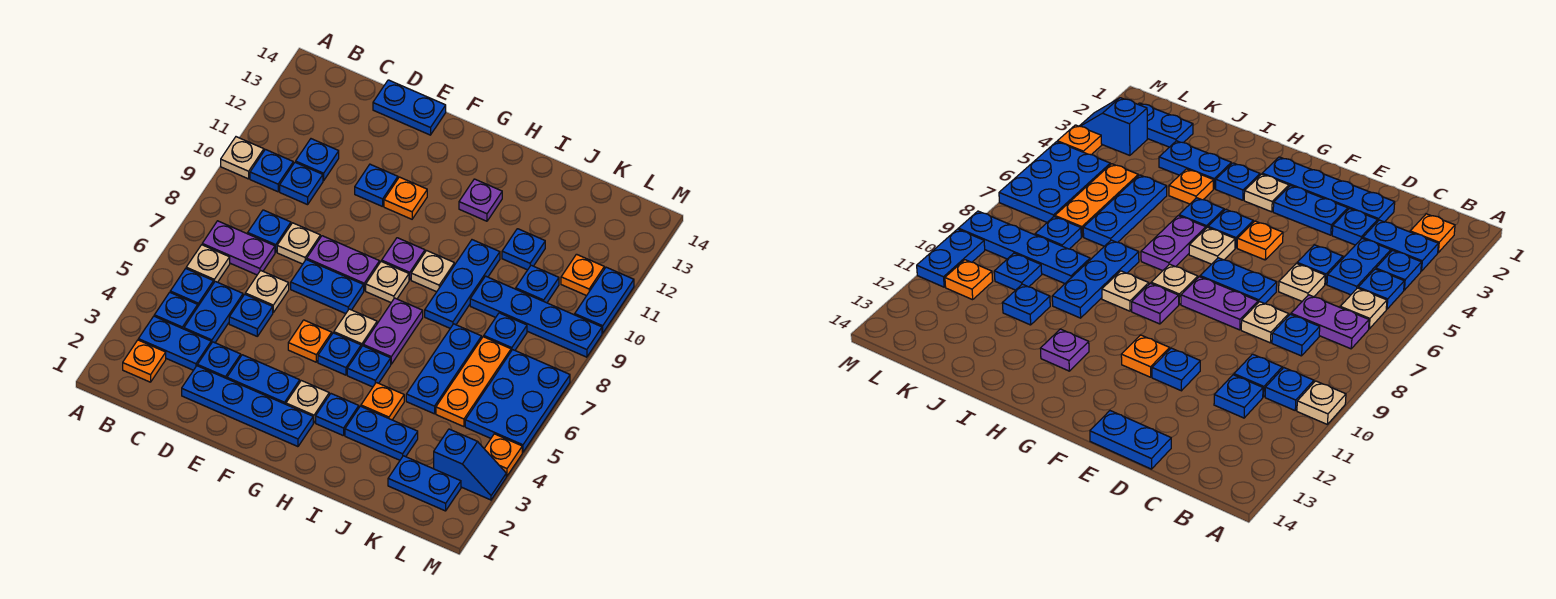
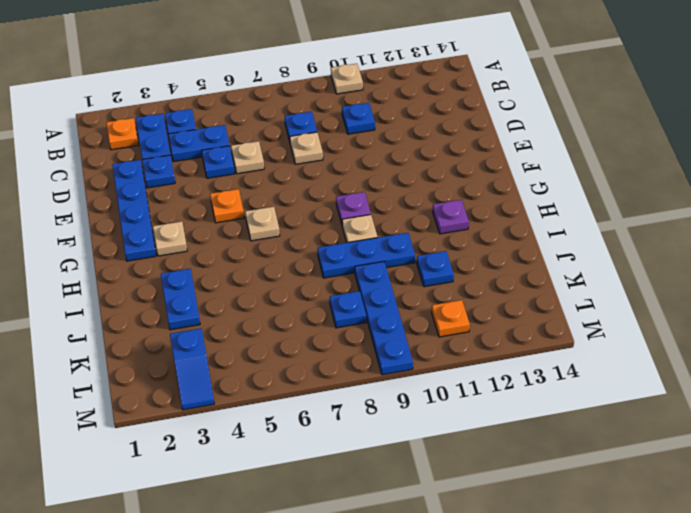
none -> blue 1x1 plate [170,269,214,306]
none -> tan 1x1 plate [186,245,230,282]
none -> purple 1x2 plate [202,221,275,275]
none -> blue 1x1 plate [250,149,293,192]

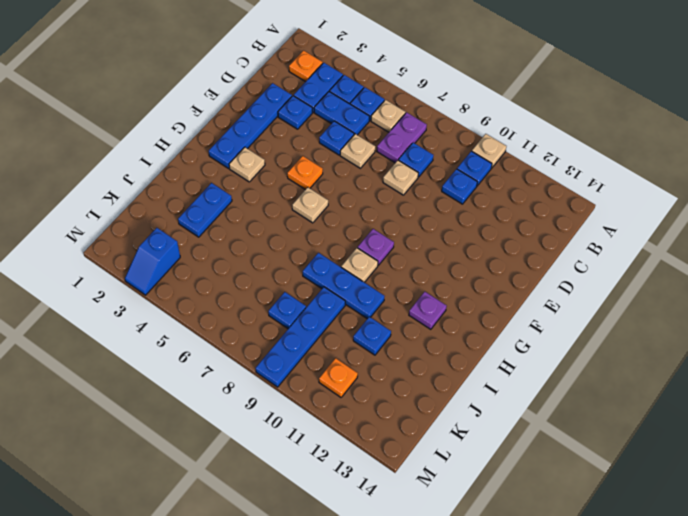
none -> blue 1x1 plate [296,139,339,181]
none -> blue 1x2 plate [373,80,446,135]
none -> blue 1x2 plate [227,355,300,404]
none -> blue 1x2 plate [291,259,364,314]

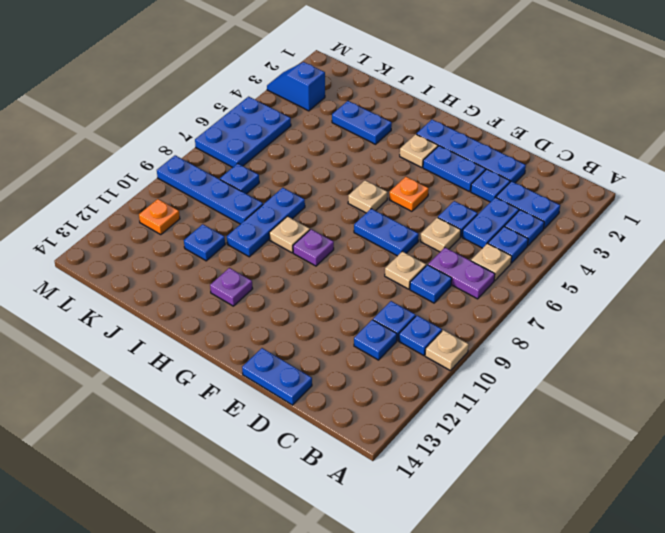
none -> orange 1x1 plate [123,340,166,382]
none -> purple 1x2 plate [307,236,380,291]
none -> blue 1x1 plate [355,164,398,207]
none -> orange 1x1 plate [384,177,427,219]

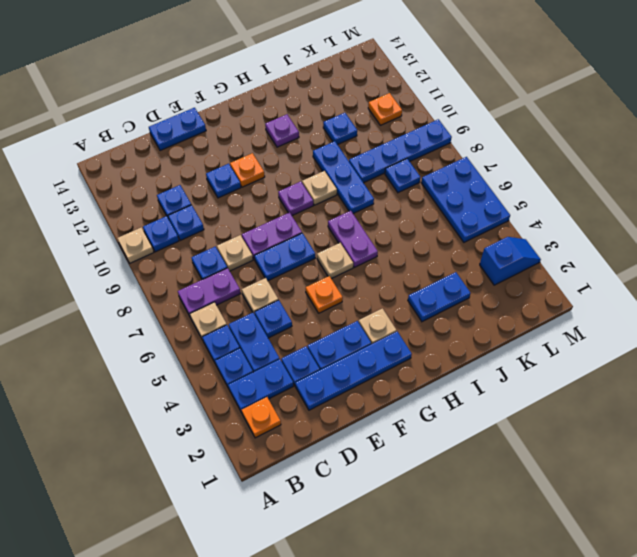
none -> blue 1x1 plate [318,333,361,375]
none -> tan 1x1 plate [366,261,409,302]
none -> blue 1x1 plate [316,394,359,436]
none -> blue 1x1 plate [347,346,391,387]

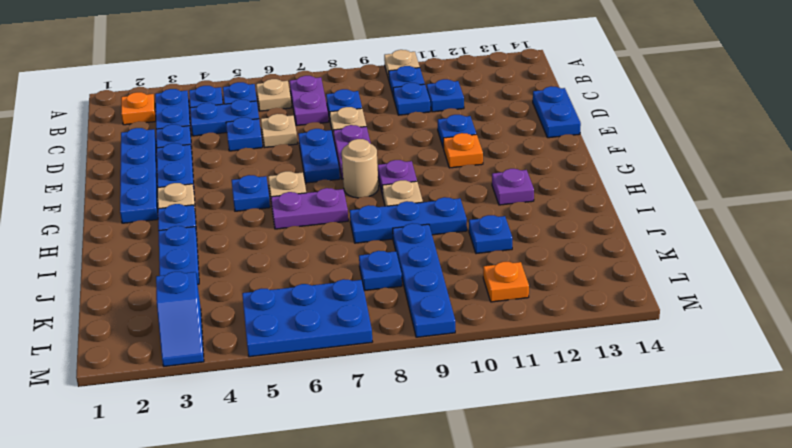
tan 1x1 round brick [342,139,379,198] -> tan 1x1 plate [366,261,409,302]
none -> orange 1x1 plate [288,320,332,362]
none -> blue 1x1 plate [347,346,391,387]
none -> orange 1x1 plate [361,382,404,420]
none -> blue 1x3 plate [406,324,482,414]

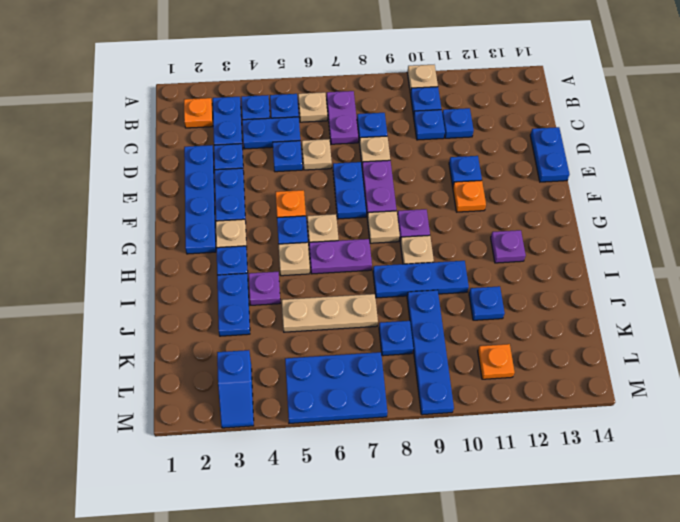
tan 1x1 plate [279,242,310,276] -> blue 1x1 plate [347,346,391,387]
purple 1x1 plate [249,272,280,305] -> orange 1x1 plate [361,382,404,420]
tan 1x3 plate [282,294,378,332] -> blue 1x3 plate [406,324,482,414]
none -> blue 1x2 plate [388,456,461,511]
none -> orange 1x3 plate [436,337,511,427]
none -> blue 1x1 plate [516,265,559,303]
none -> orange 1x1 plate [484,434,522,476]

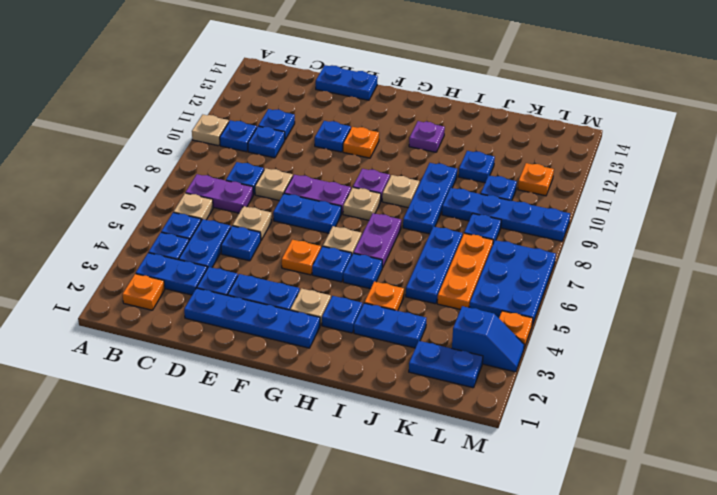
none -> blue 1x2 plate [575,267,634,333]

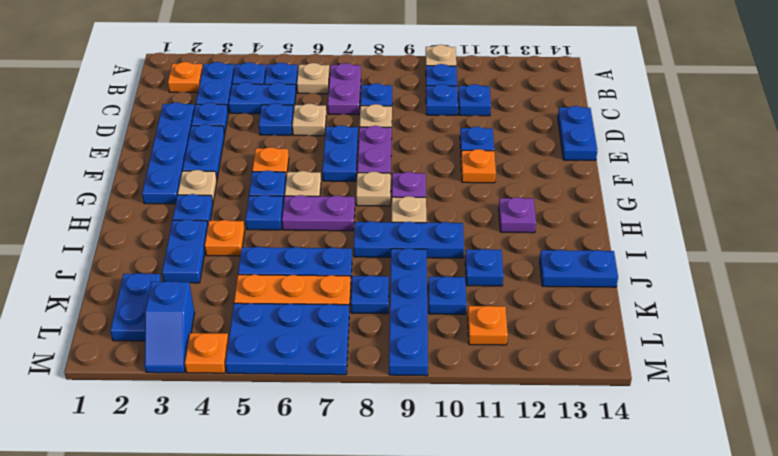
blue 1x2 plate [540,250,618,287] -> blue 1x2 plate moved to [575,267,634,333]

